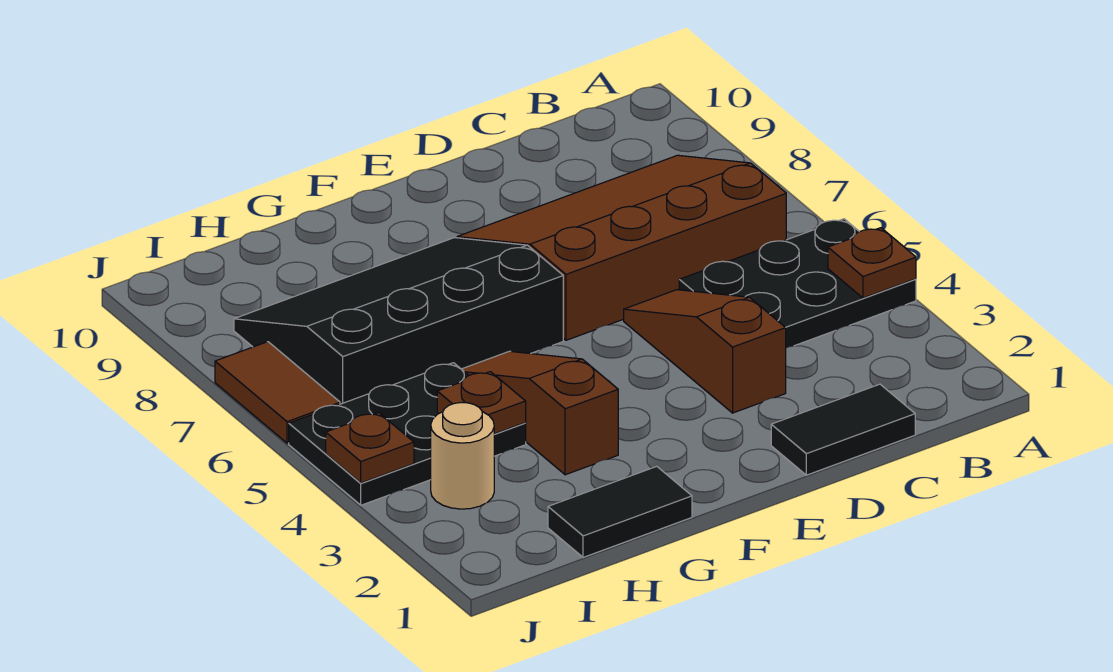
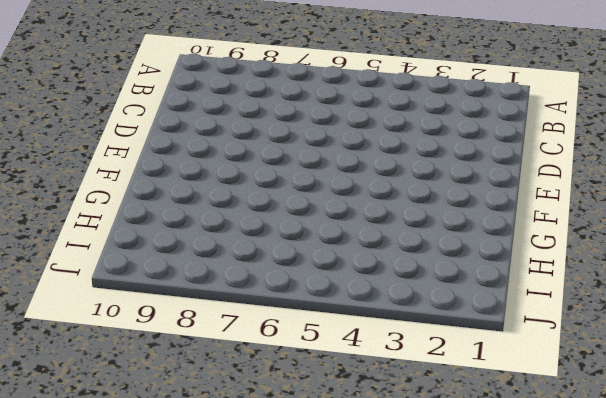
none -> black 2x3 plate [679,219,916,348]
none -> brown 3x4 slope [457,155,786,340]
none -> black 1x2 tile [771,384,915,475]

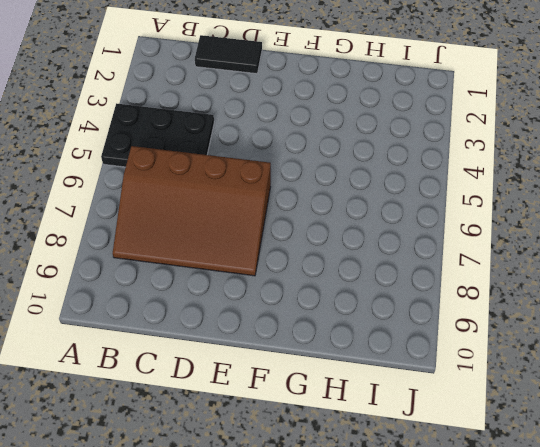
none -> brown 1x3 slope [624,290,786,413]
none -> black 3x4 slope [234,238,563,404]
none -> black 1x2 tile [548,466,692,557]

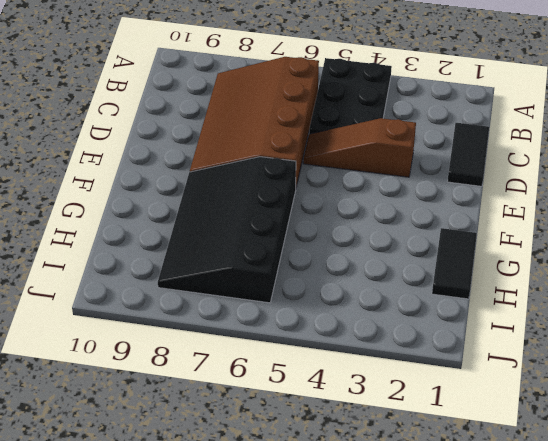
none -> brown 1x3 slope [462,351,618,475]
none -> black 2x3 plate [289,363,526,505]
none -> tan 1x1 round brick [431,402,494,509]

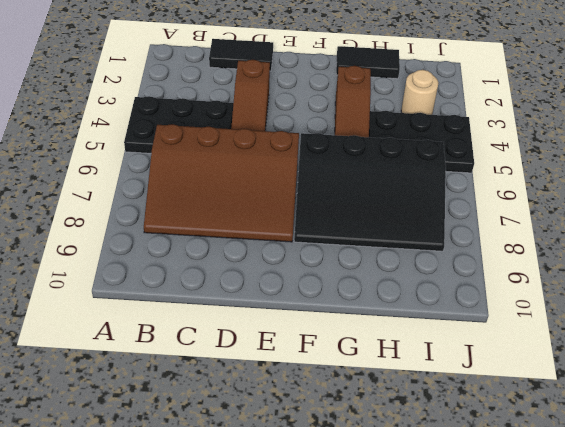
none -> brown 1x2 tile [215,342,340,443]
none -> brown 1x1 plate [828,228,916,298]
none -> brown 1x1 plate [437,372,526,434]

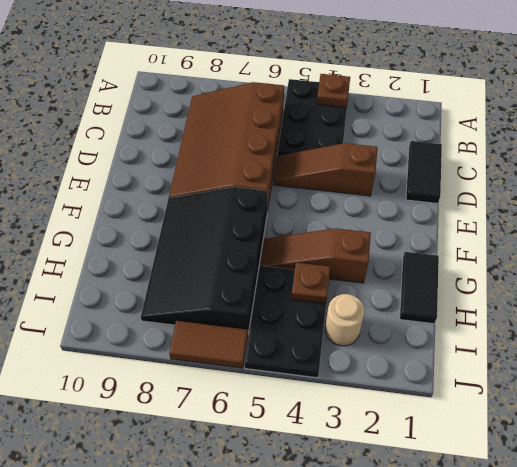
none -> brown 1x1 plate [326,413,414,483]

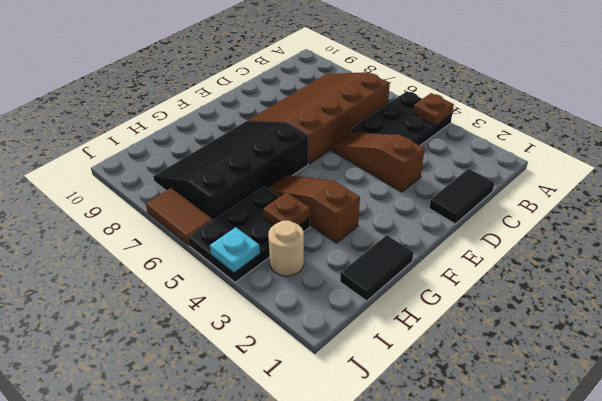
cyan 1x1 plate [210,227,260,273] -> brown 1x1 plate [326,413,414,483]

